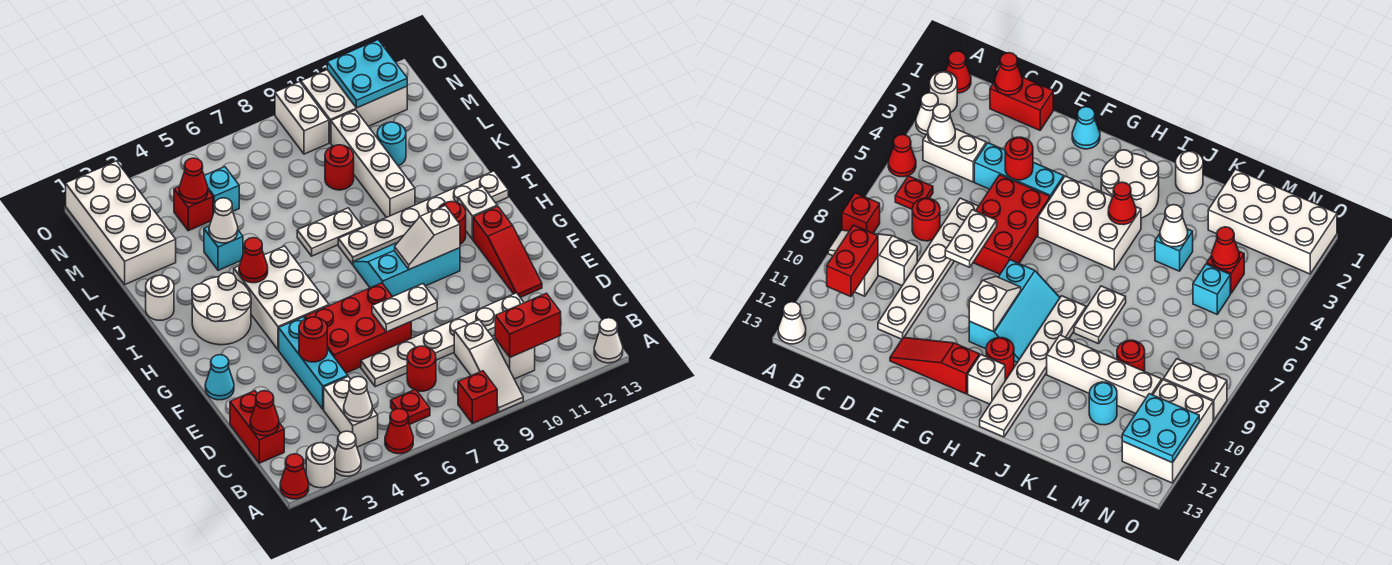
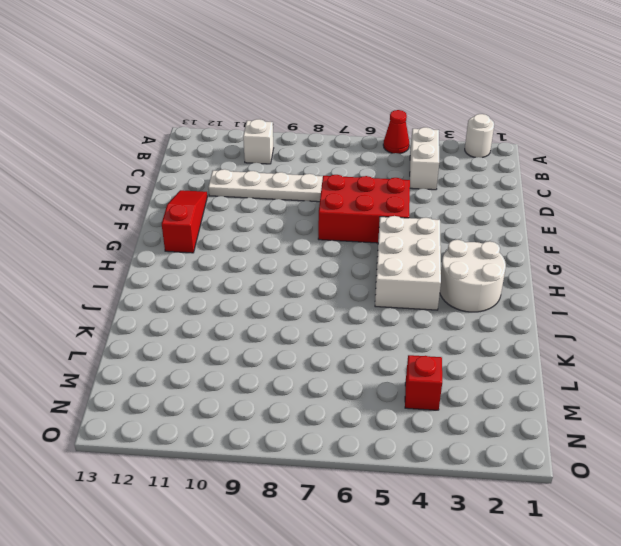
none -> red 1x1 cone [280,454,309,499]
none -> white 1x1 cone [335,431,361,476]
none -> red 1x1 brick [458,371,497,423]
none -> white 1x3 slope [454,320,523,412]

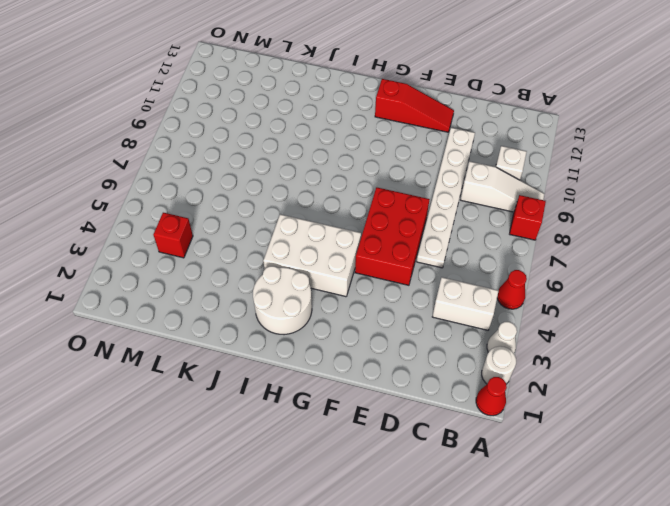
none -> white 1x1 cone [594,318,623,363]
none -> red 1x1 plate [391,389,430,425]
none -> red 1x2 brick [230,391,284,463]
none -> red 1x1 round brick [407,346,436,391]

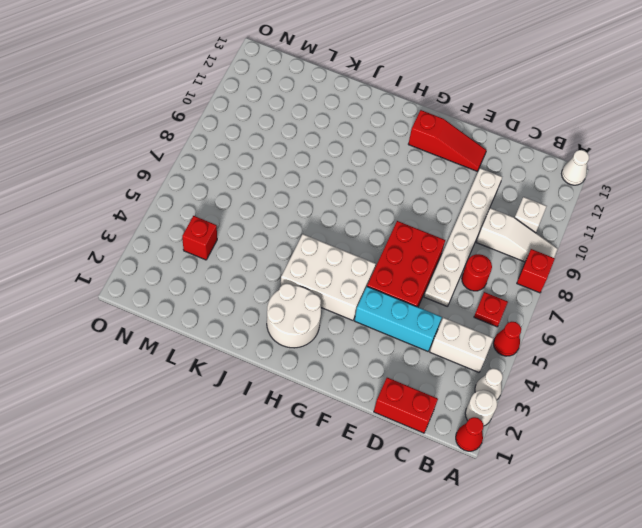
none -> cyan 1x1 cone [205,355,234,400]
none -> cyan 2x3 slope [353,242,460,297]
none -> red 1x1 round brick [439,202,466,244]
none -> white 1x1 brick [458,187,497,239]

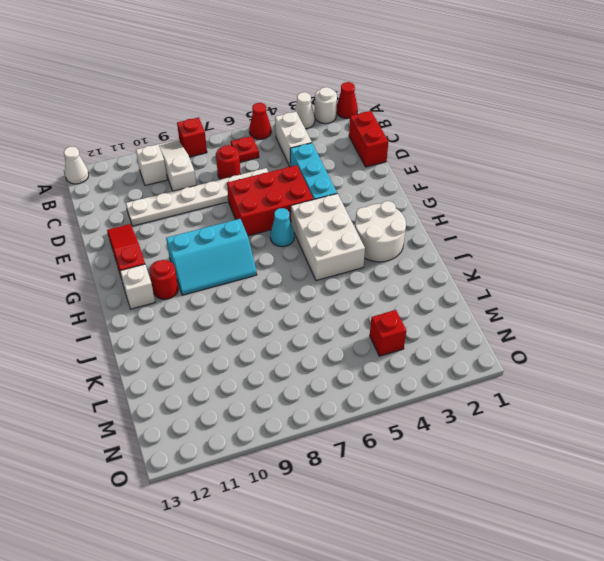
cyan 1x1 cone [270,208,294,247] -> cyan 1x1 cone moved to [205,355,234,400]
none -> white 1x6 plate [338,171,508,265]
none -> white 1x1 round brick [146,275,174,320]
none -> white 1x2 plate [297,208,363,256]
none -> white 1x4 brick [331,110,415,218]

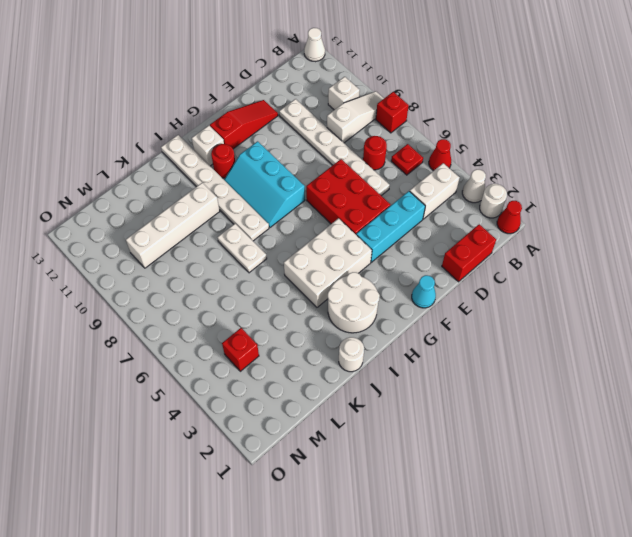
none -> cyan 1x1 brick [204,226,243,270]
none -> white 2x4 brick [66,161,176,284]
none -> red 1x1 round brick [325,145,354,190]
none -> cyan 1x1 round brick [377,122,406,166]

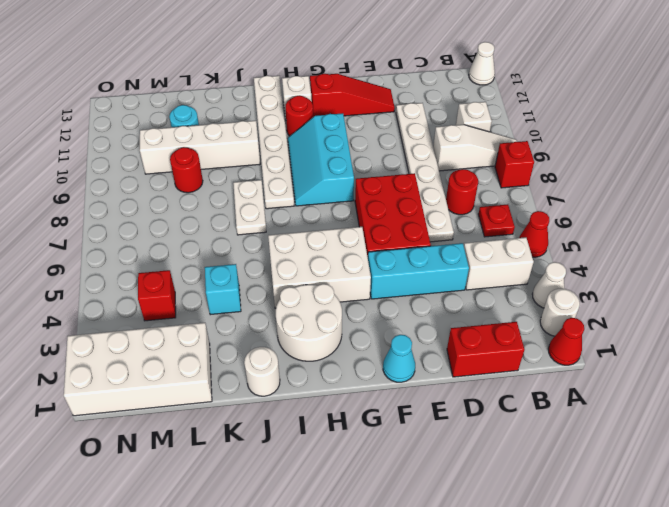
none -> cyan 1x1 brick [204,167,239,214]
none -> white 1x2 brick [275,82,329,154]
none -> white 2x3 brick [301,70,407,143]
none -> white 1x1 cone [344,377,372,422]

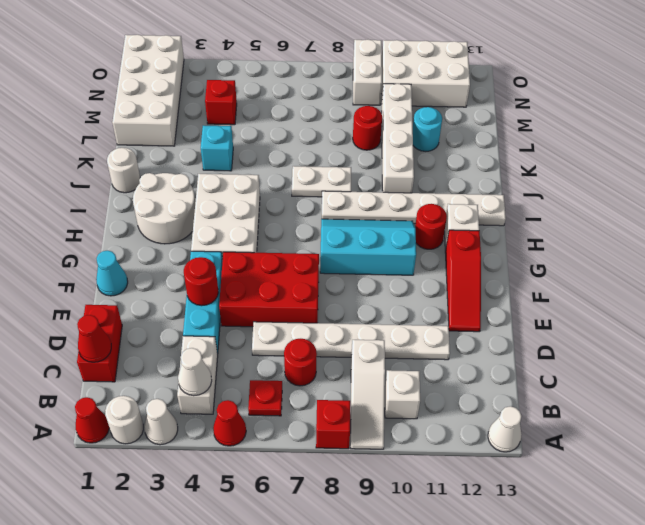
none -> cyan 1x1 brick [204,167,239,214]
none -> red 1x2 brick [495,293,561,357]
none -> white 1x2 plate [372,284,437,332]
none -> white 1x2 slope [395,205,460,269]

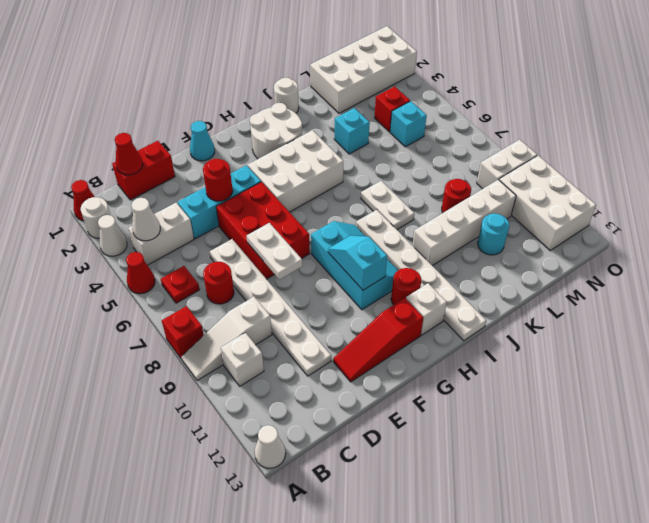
cyan 1x2 slope [328,235,387,290] -> white 1x2 slope [395,205,460,269]
none -> red 1x2 brick [495,293,561,357]
none -> red 1x1 cone [239,238,268,283]
none -> white 1x1 cone [209,198,238,243]
none -> red 1x1 cone [179,158,208,203]

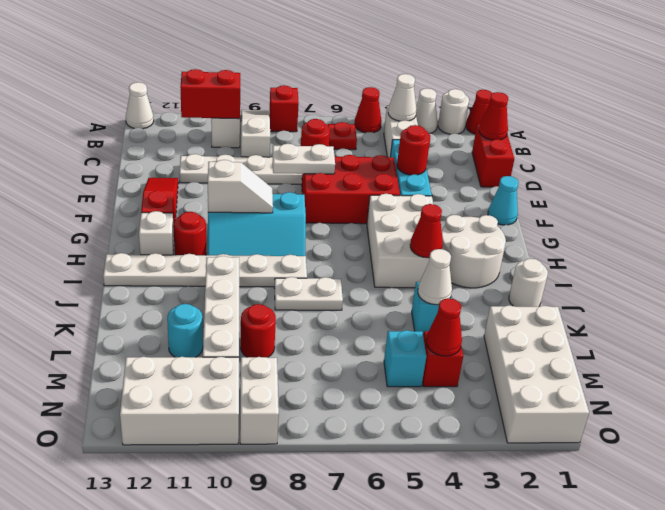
none -> cyan 2x2 plate [327,40,407,108]

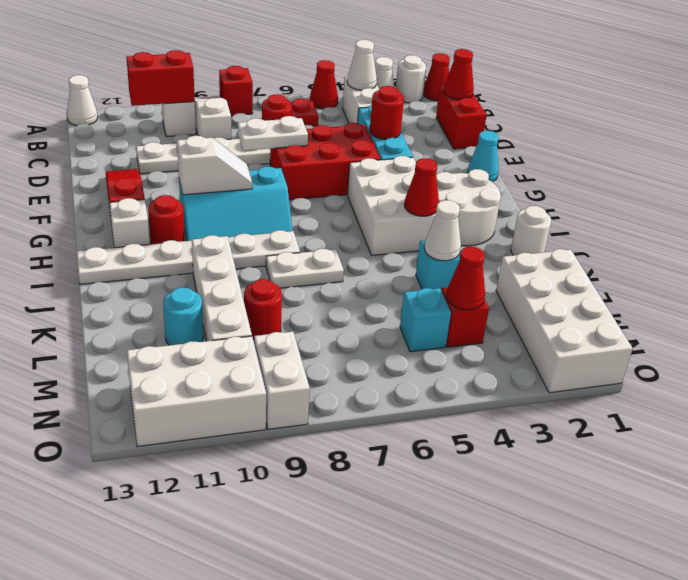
none -> cyan 2x2 plate [327,40,407,108]

